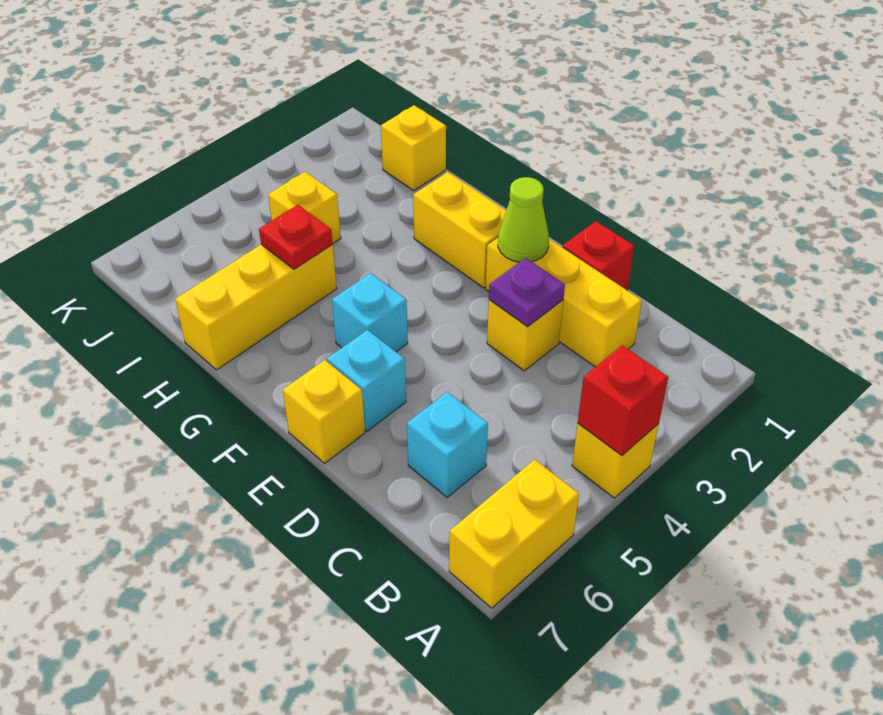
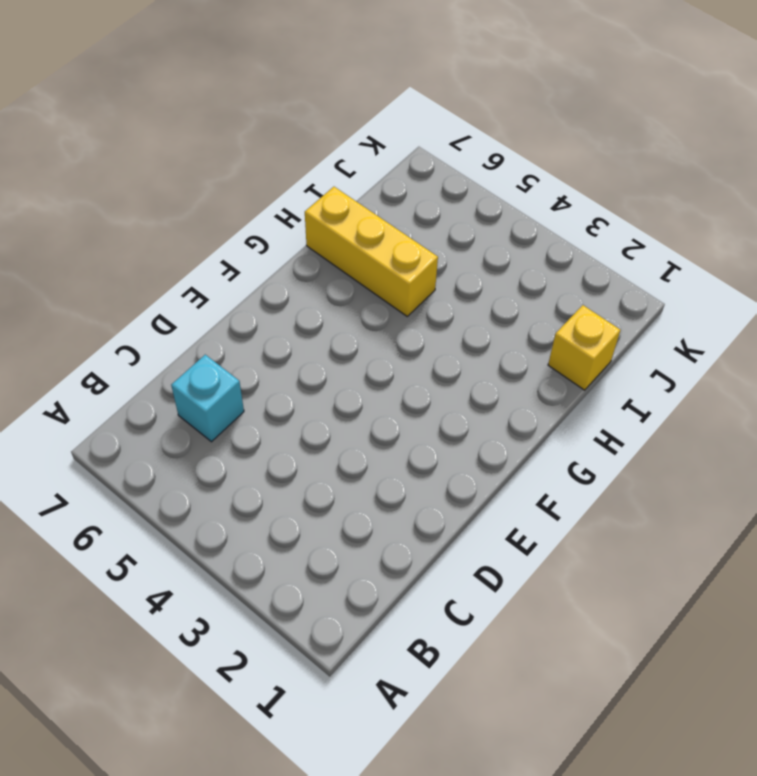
none -> yellow 1x1 brick [572,424,659,498]
none -> yellow 1x2 brick [449,460,579,608]
none -> yellow 1x3 brick [486,238,642,367]

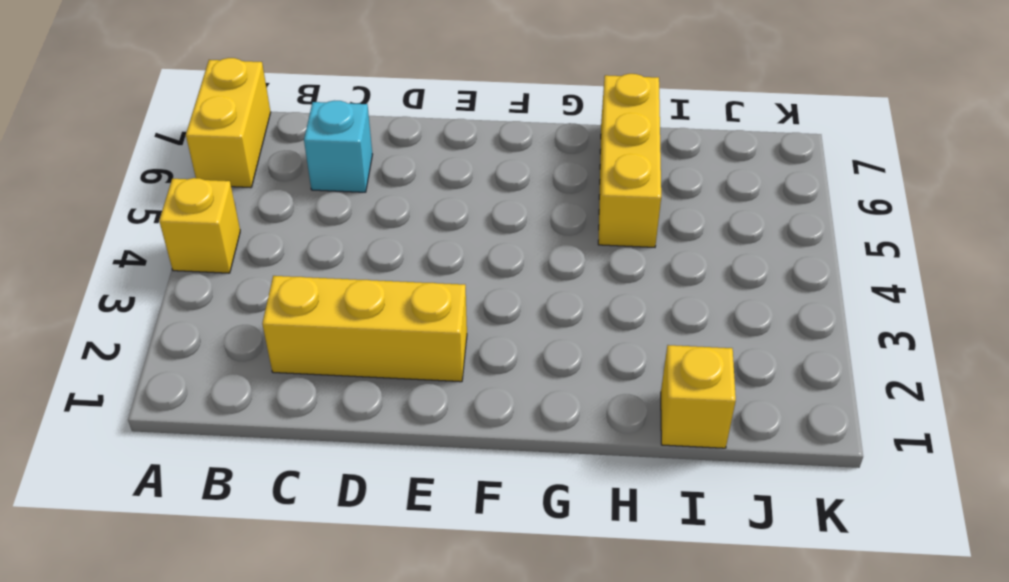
none -> red 1x1 brick [562,221,634,290]
none -> yellow 1x1 brick [487,300,563,371]
none -> cyan 1x1 brick [327,330,406,431]

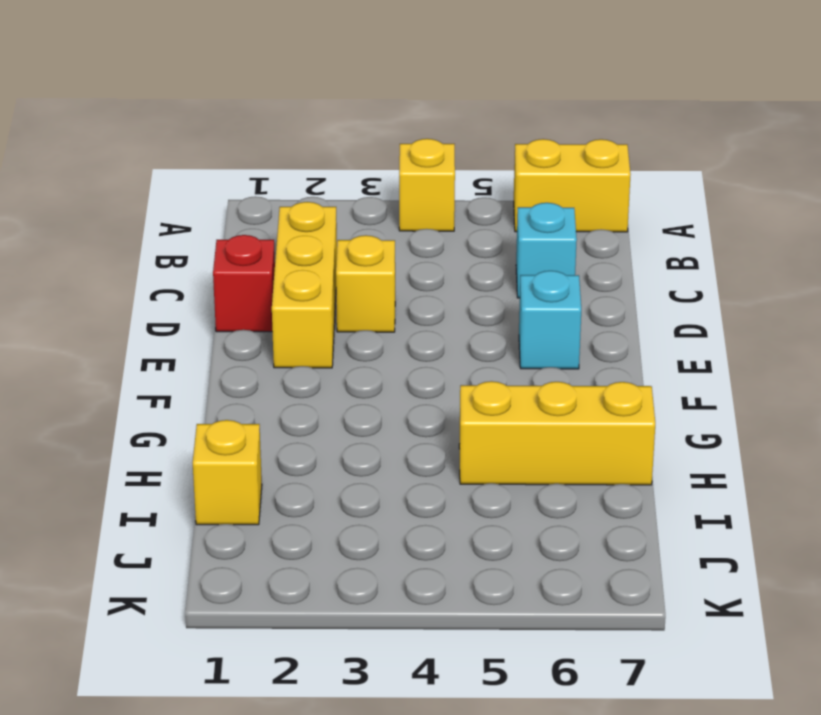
none -> yellow 1x1 brick [283,360,365,463]
none -> yellow 1x2 brick [413,172,506,288]
none -> cyan 1x1 brick [332,273,408,352]

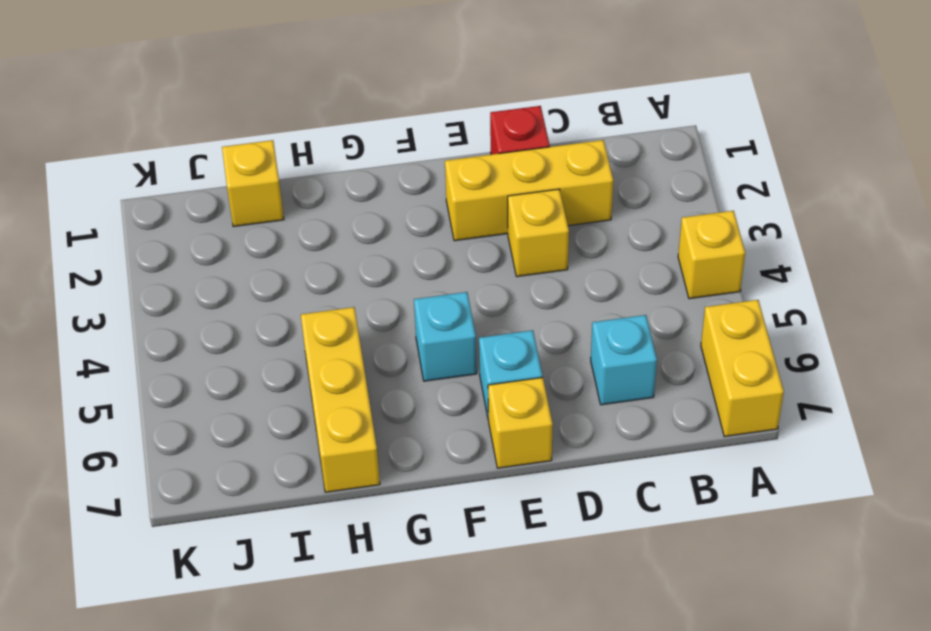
none -> yellow 1x2 brick [413,172,506,288]
none -> yellow 1x1 brick [268,172,341,243]
none -> red 1x1 brick [578,345,668,456]

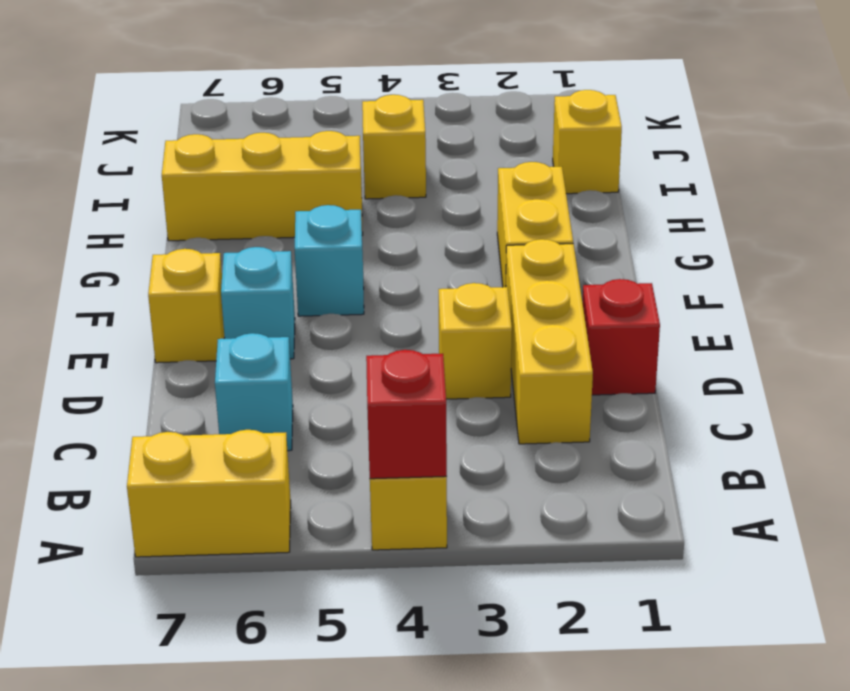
none -> purple 1x1 plate [489,258,565,327]
none -> lime 1x1 cone [498,177,549,262]
none -> red 1x1 plate [259,205,333,269]

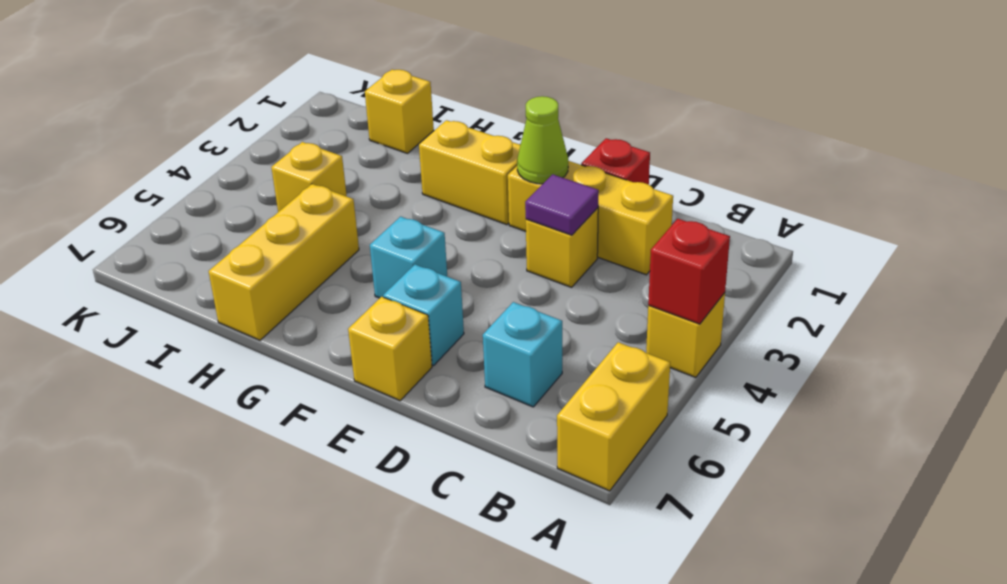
purple 1x1 tile [525,174,599,235] -> purple 1x1 plate [489,258,565,327]
none -> red 1x1 plate [259,205,333,269]

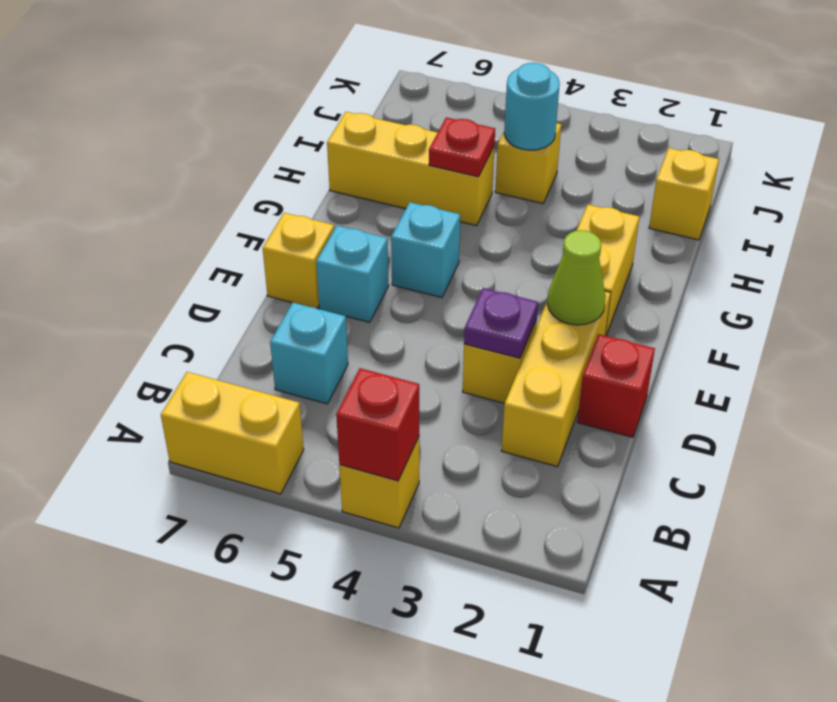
cyan 1x1 round brick [504,63,560,150] -> none

